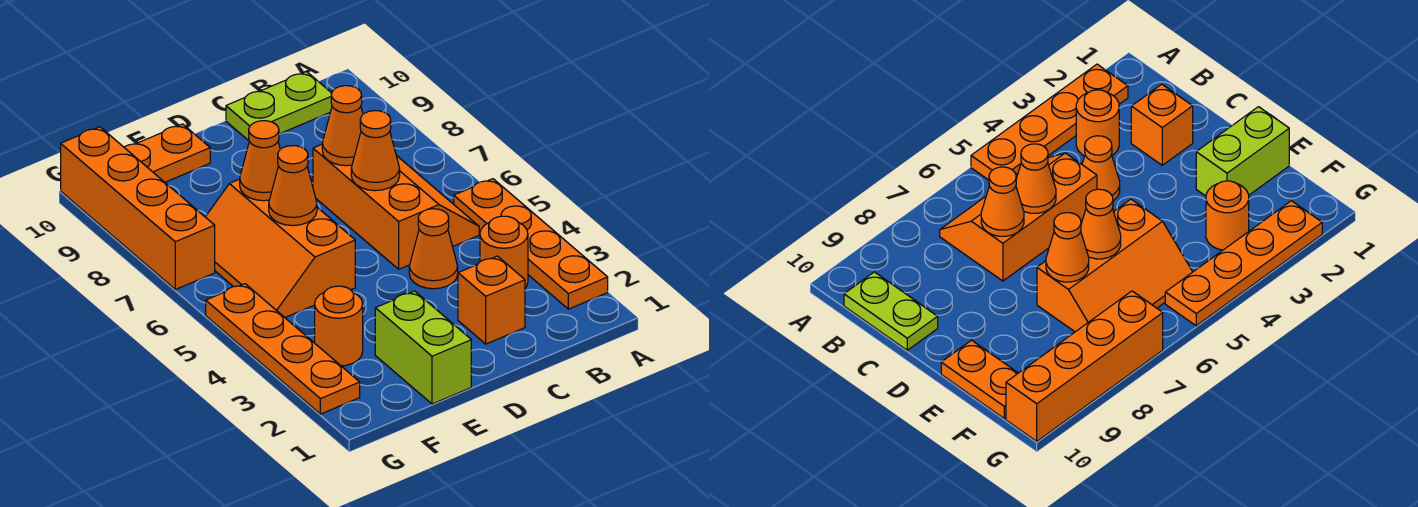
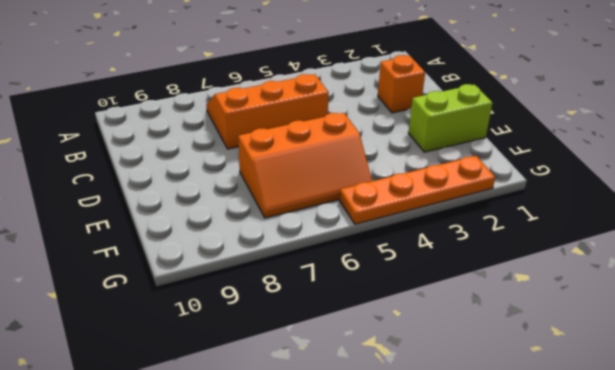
none -> orange 1x4 plate [454,179,608,309]
none -> orange 1x1 round brick [480,216,528,288]
none -> lime 1x2 plate [226,72,332,141]

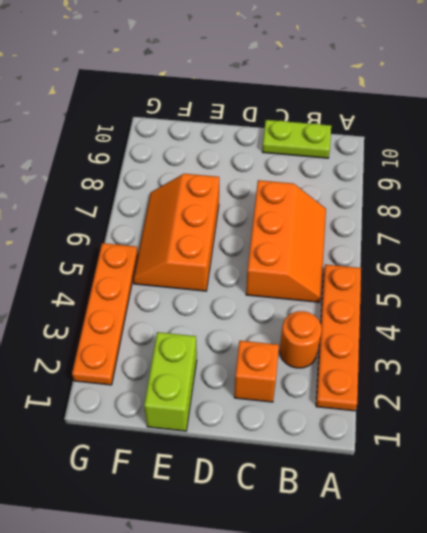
none -> orange 1x1 cone [409,209,458,289]
none -> orange 1x2 plate [124,124,210,182]
none -> orange 1x1 round brick [315,286,363,366]

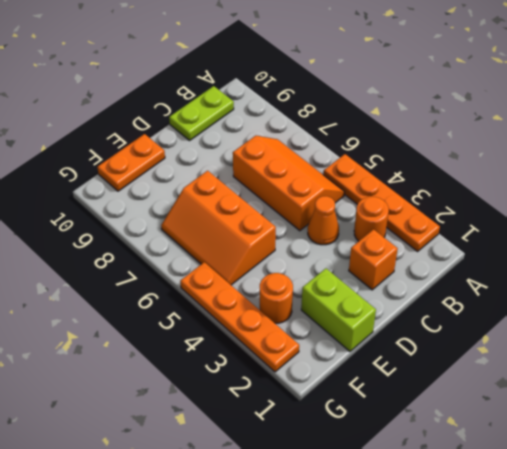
none -> orange 1x4 brick [61,127,215,289]
none -> orange 1x1 cone [351,111,400,191]
none -> orange 1x1 cone [322,86,363,166]

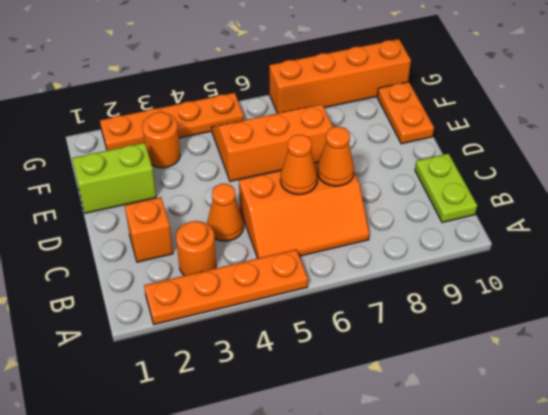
none -> orange 1x1 cone [269,146,317,226]
none -> orange 1x1 cone [240,121,280,201]

